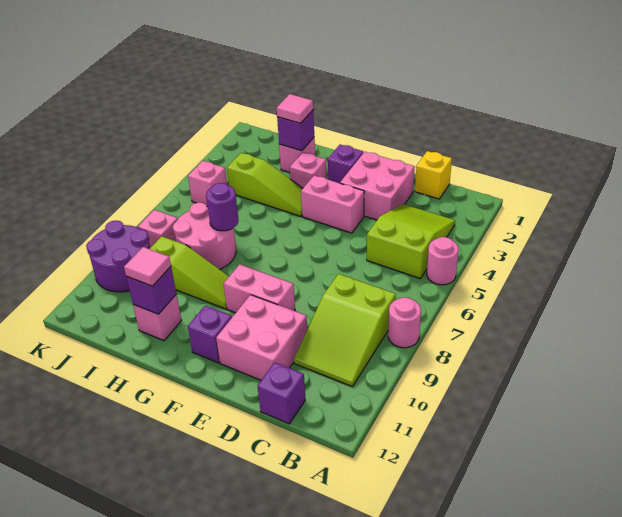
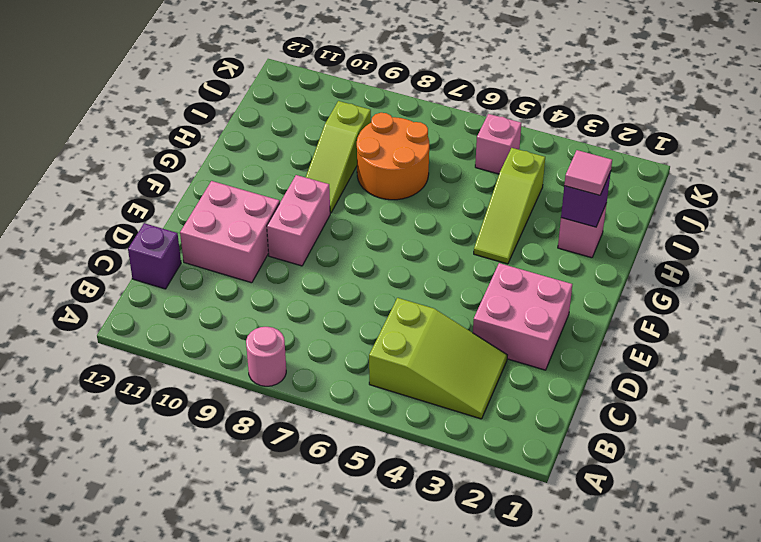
orange 2x2 round brick [357,113,429,200] -> pink 2x2 round brick [173,203,236,270]
none -> pink 1x1 round brick [427,237,459,285]
none -> lime 2x3 slope [294,274,396,387]
none -> yellow 1x1 brick [415,151,452,199]

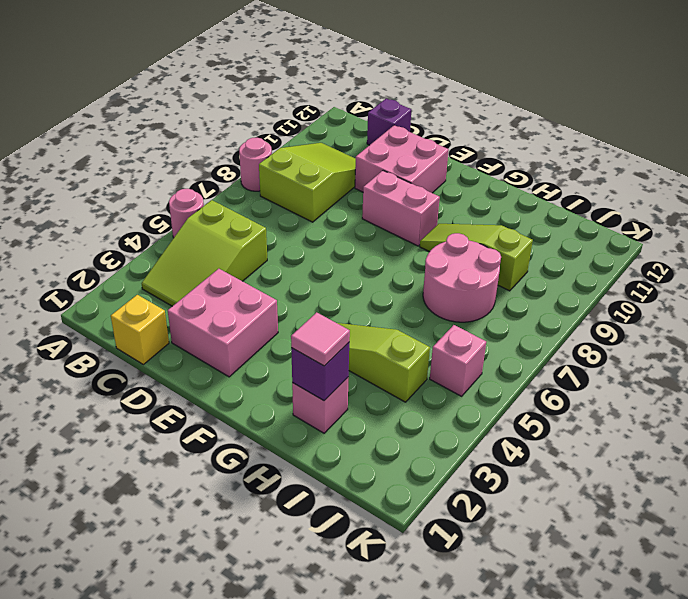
none -> pink 1x2 brick [301,175,364,233]
none -> purple 1x1 brick [328,145,363,183]
none -> purple 1x1 brick [188,305,232,363]

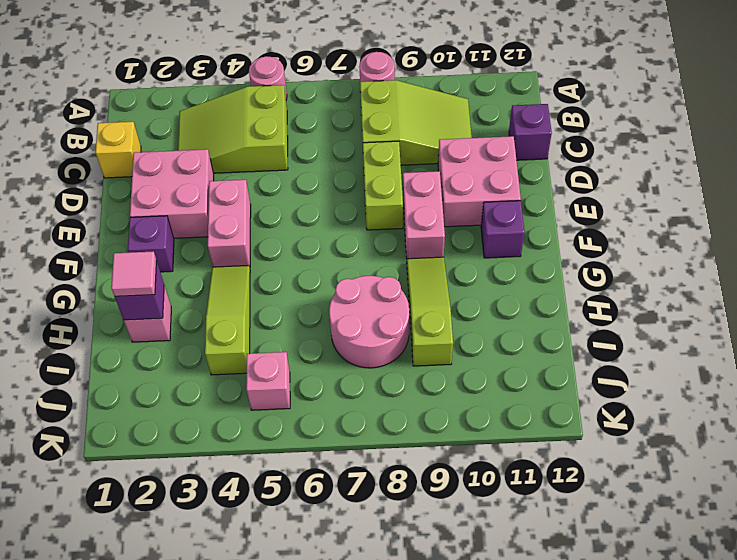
lime 1x2 brick [363,141,403,230] -> none
none -> pink 1x1 brick [290,152,326,188]
none -> pink 1x1 brick [133,294,181,341]
none -> pink 1x1 brick [138,210,178,248]

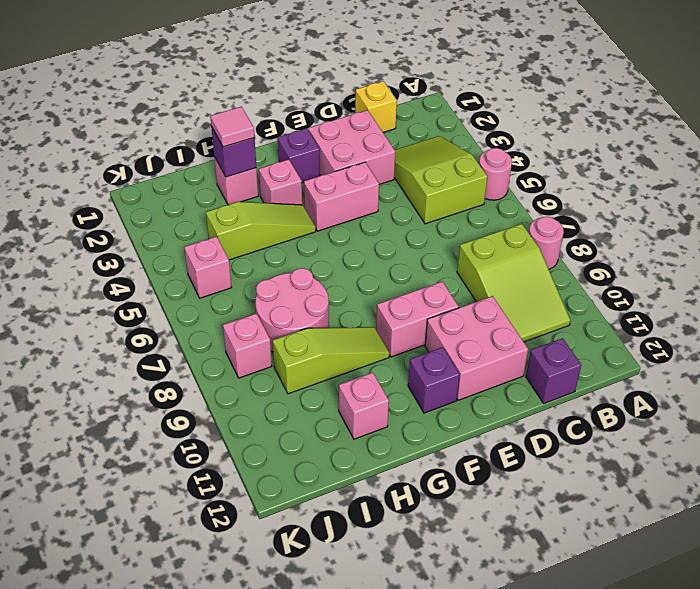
none -> purple 2x2 round brick [86,221,150,292]
none -> purple 1x1 round brick [206,183,239,231]
none -> purple 1x1 brick [126,267,176,314]

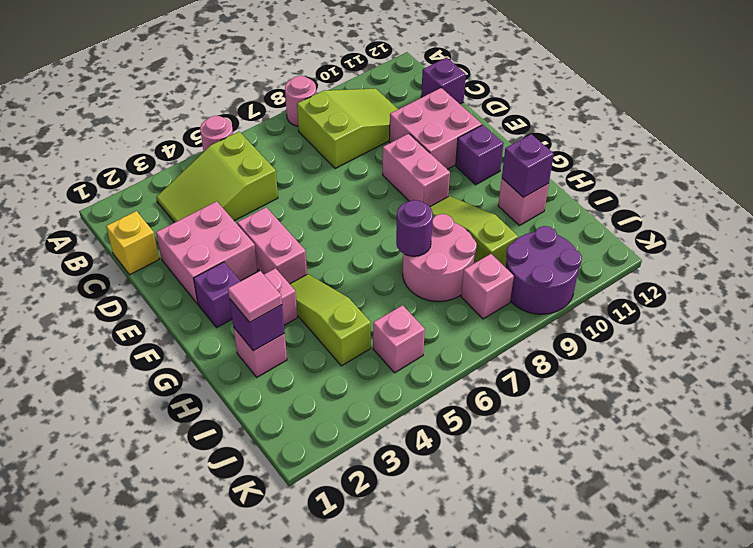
none -> pink 1x1 tile [124,247,171,286]

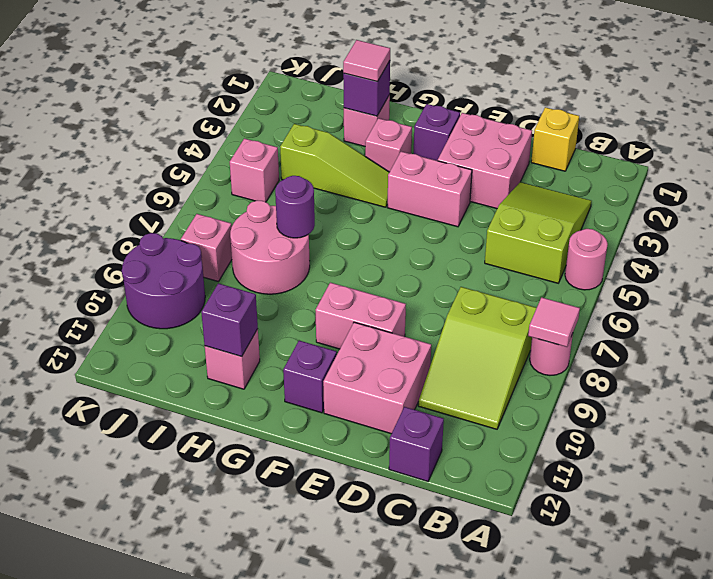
pink 1x1 tile [528,297,580,347] -> pink 1x1 tile moved to [124,247,171,286]
none -> lime 1x3 slope [150,236,229,309]

